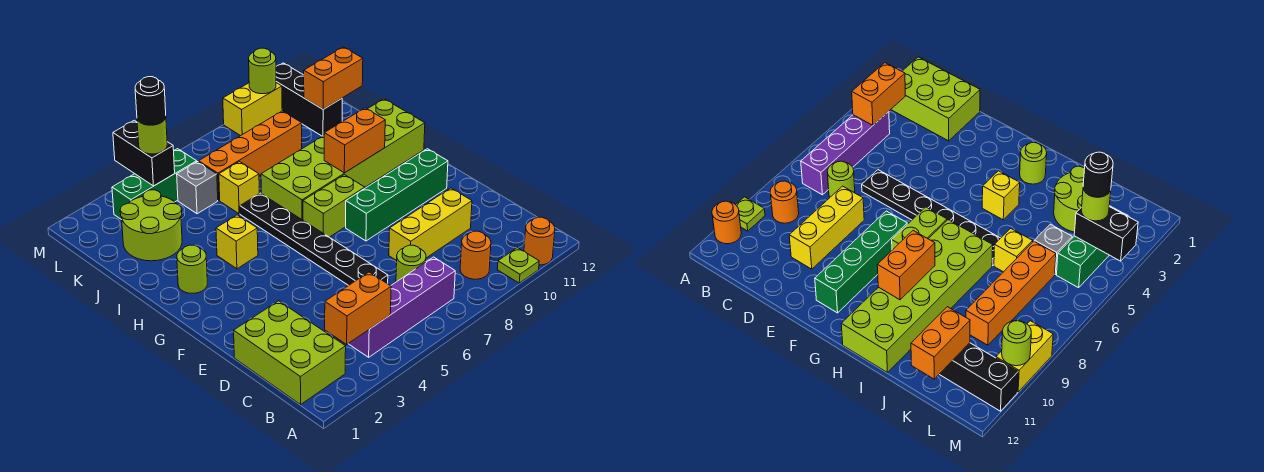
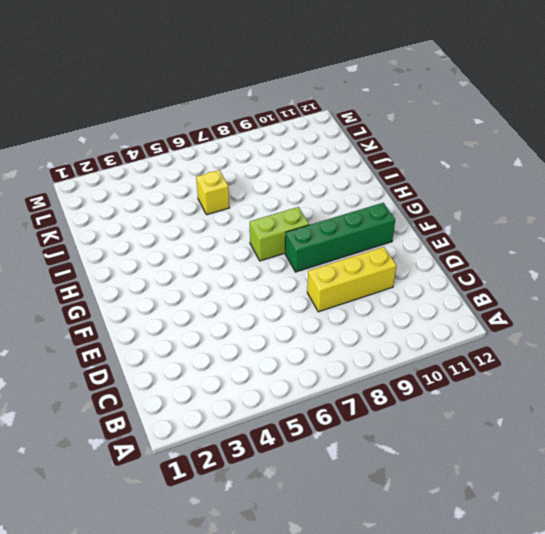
none -> lime 1x1 plate [497,248,539,283]
none -> orange 1x1 round brick [524,217,555,265]
none -> lime 2x3 brick [234,301,346,404]

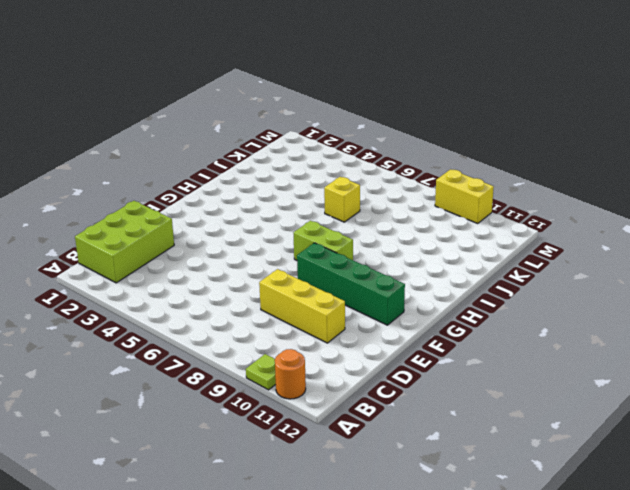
none -> purple 1x4 brick [348,257,455,357]
none -> orange 1x1 round brick [460,231,491,279]
none -> lime 1x1 round brick [396,245,426,282]

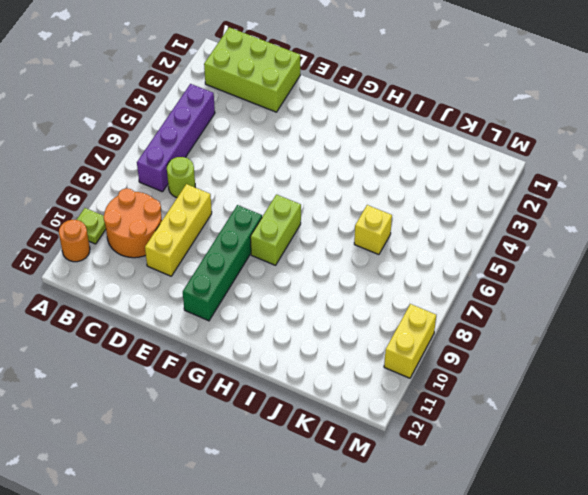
orange 2x2 round brick [103,188,162,258] -> orange 1x1 round brick [460,231,491,279]
none -> black 1x6 plate [240,193,388,285]
none -> lime 1x1 round brick [177,245,207,293]
none -> yellow 1x1 brick [216,215,258,269]

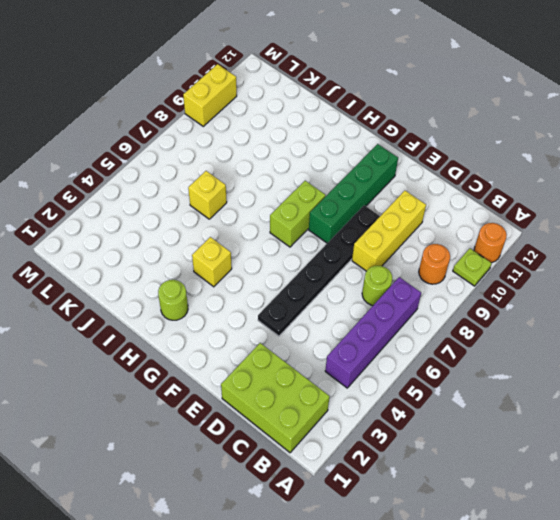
black 1x6 plate [258,205,380,336] -> black 1x6 plate turned to [240,193,388,285]
none -> lime 2x6 brick [261,99,425,220]
none -> lime 2x2 round brick [120,190,182,261]
none -> grey 1x1 brick [177,162,218,214]

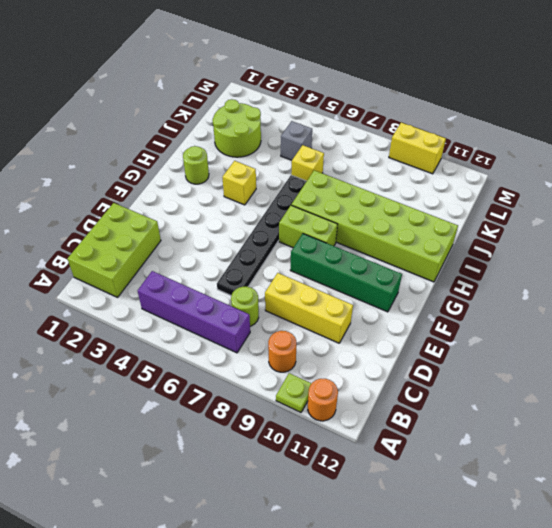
none -> orange 1x4 brick [199,111,302,200]
none -> black 1x3 brick [276,63,342,136]
none -> green 1x3 brick [112,149,197,220]

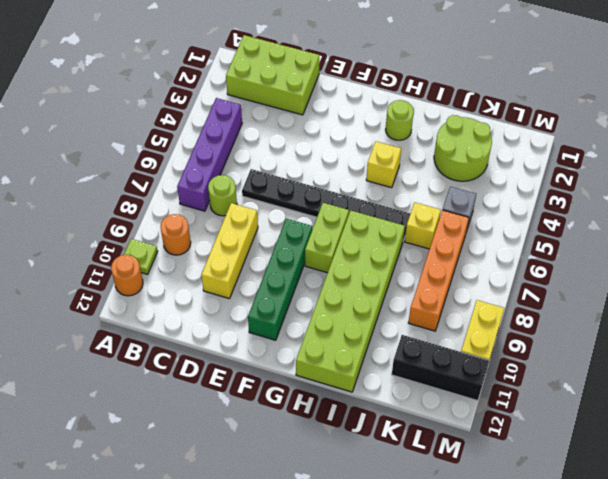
none -> green 1x3 brick [112,149,197,220]
none -> orange 1x2 brick [325,272,391,344]
none -> orange 1x2 brick [324,108,385,173]

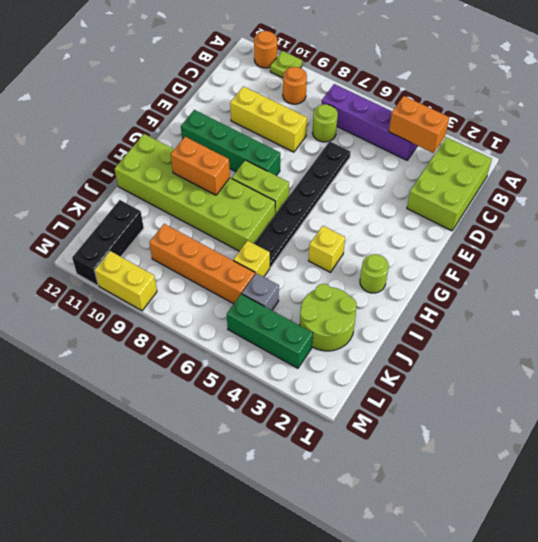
none -> orange 1x2 brick [304,47,363,109]
none -> black 1x2 brick [113,120,175,186]
none -> lime 1x1 round brick [249,48,276,94]

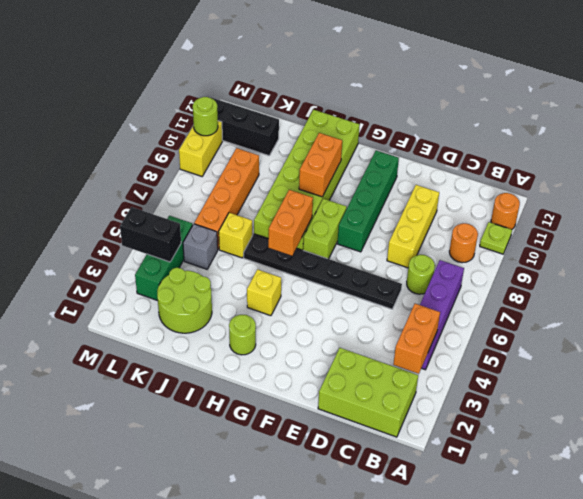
orange 1x2 brick [268,190,313,256] -> orange 1x2 brick moved to [304,47,363,109]
none -> lime 1x1 round brick [137,118,167,154]
none -> black 1x1 round brick [135,77,166,125]

